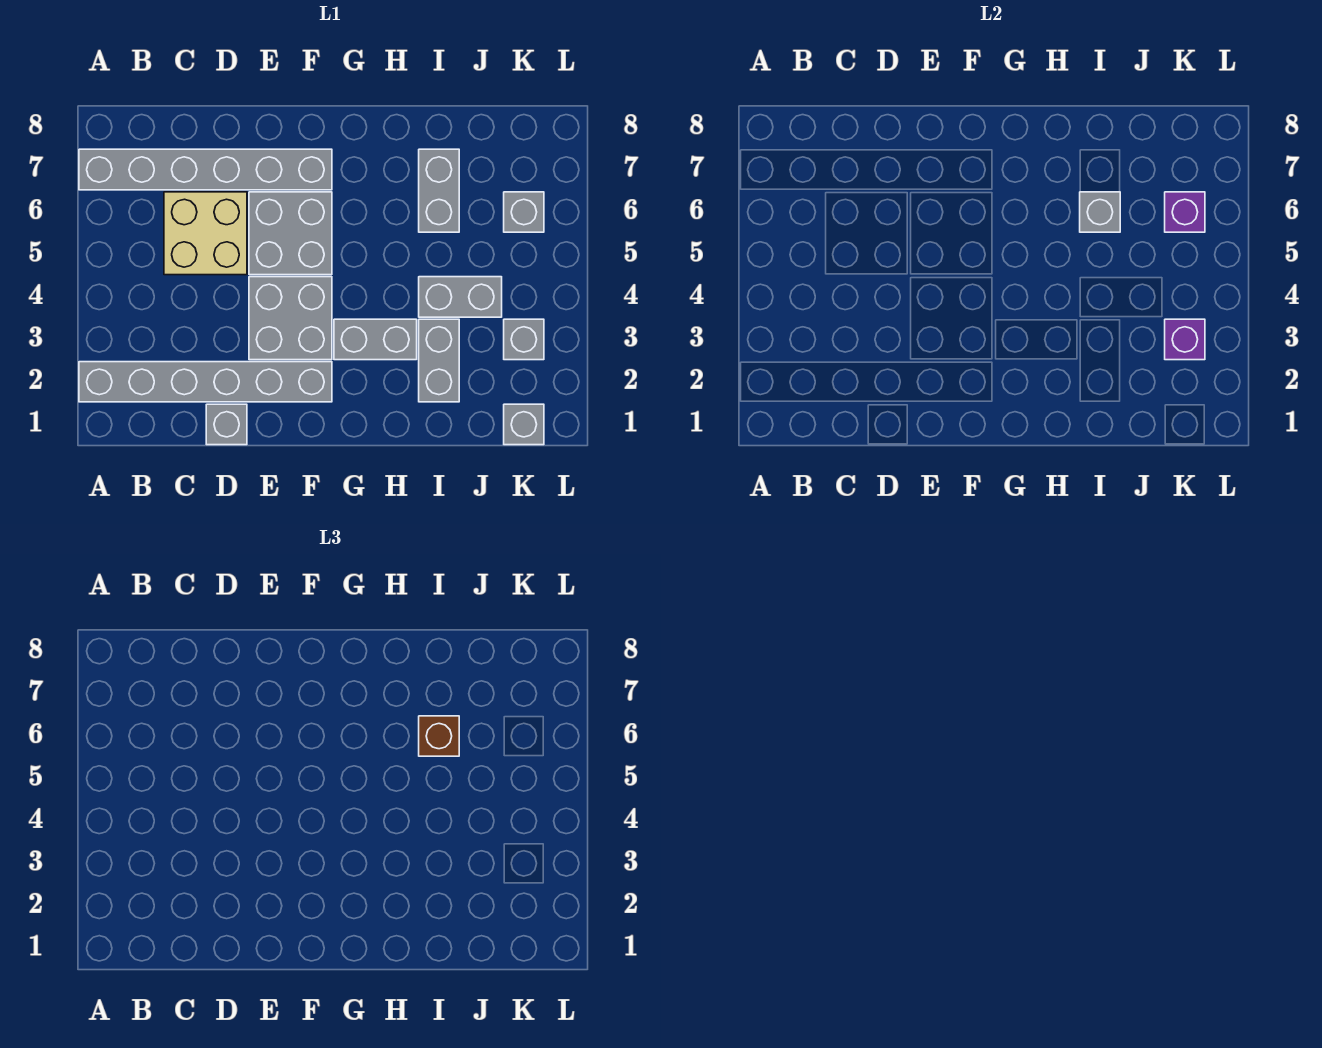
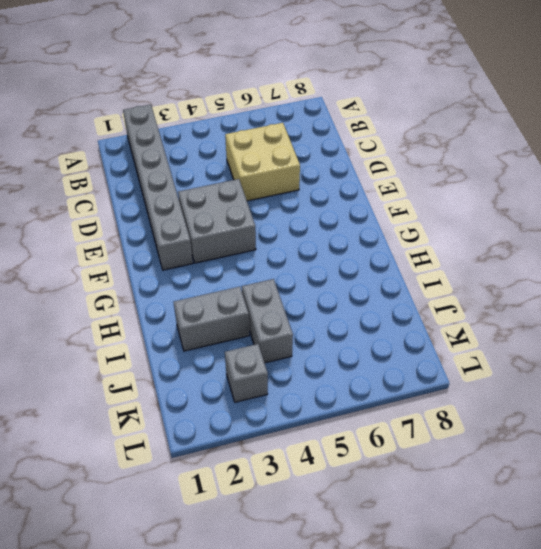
none -> grey 1x6 brick [79,149,332,190]
none -> grey 1x1 brick [206,404,247,445]
none -> grey 2x2 brick [249,192,332,275]

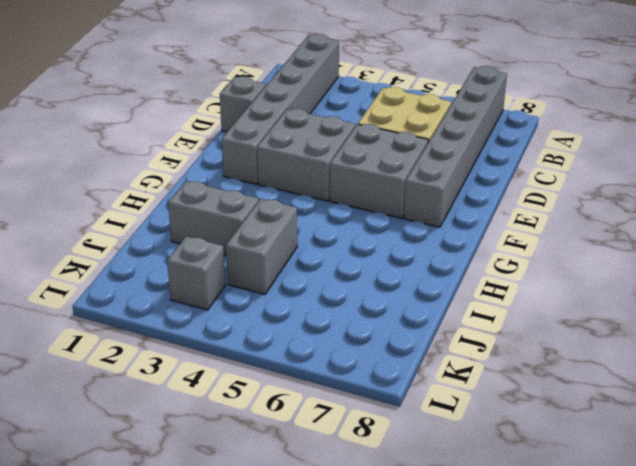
none -> grey 1x2 brick [334,319,417,360]
none -> grey 1x2 brick [419,149,459,232]
none -> grey 1x1 brick [504,404,544,445]

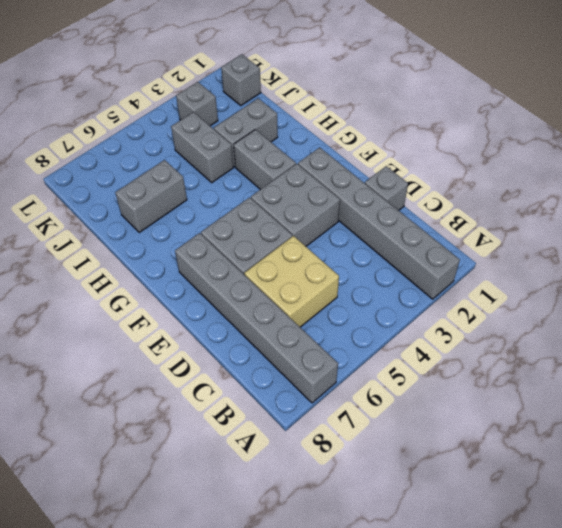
none -> grey 1x1 brick [504,192,544,232]
none -> grey 1x1 brick [1080,192,1120,232]
none -> purple 1x1 brick [1165,319,1205,360]

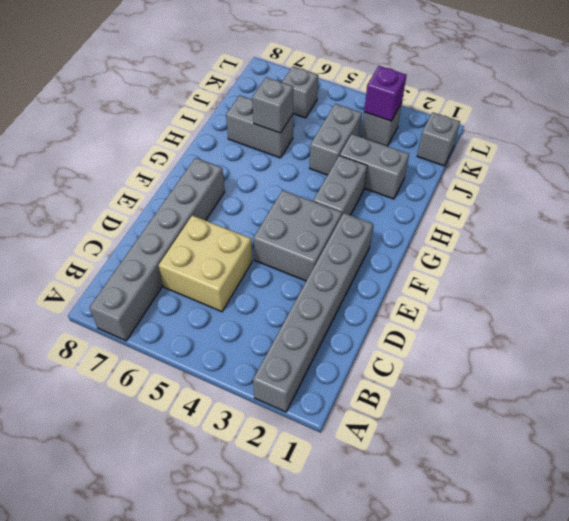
none -> grey 1x1 brick [206,404,247,445]
none -> grey 2x2 brick [249,192,332,275]
none -> purple 1x1 brick [1165,192,1205,232]

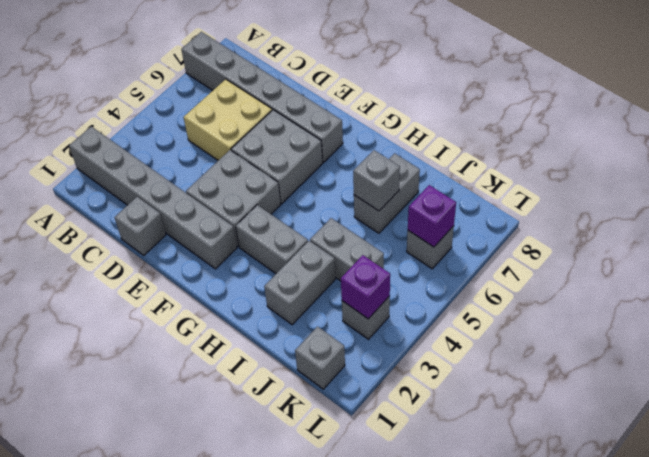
none -> brown 1x1 brick [419,716,459,756]

